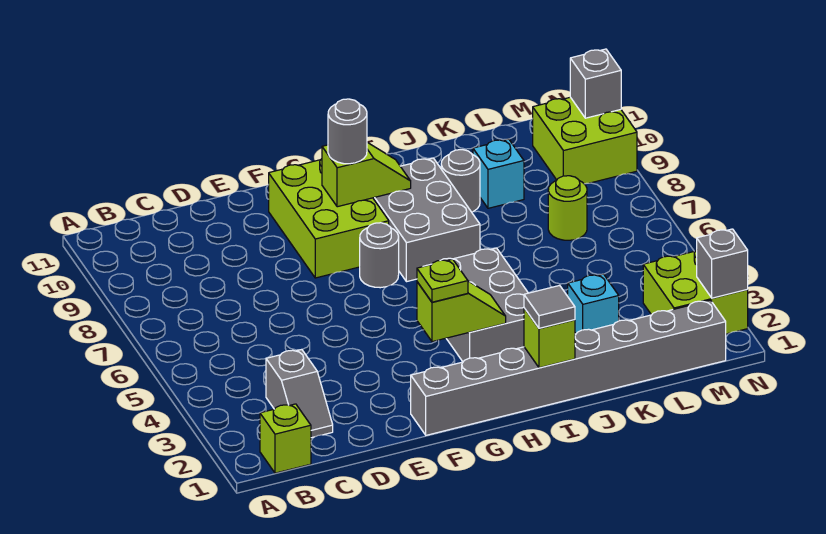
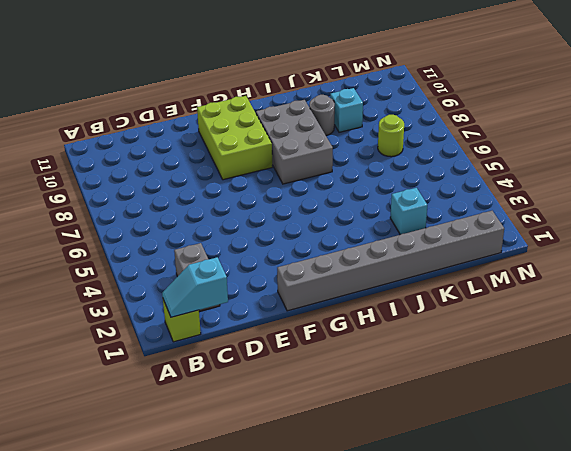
cyan 1x2 slope [162,257,228,317] -> none
none -> grey 1x1 round brick [360,223,399,288]
none -> grey 2x3 brick [431,248,528,362]
none -> lime 2x2 brick [643,250,748,334]

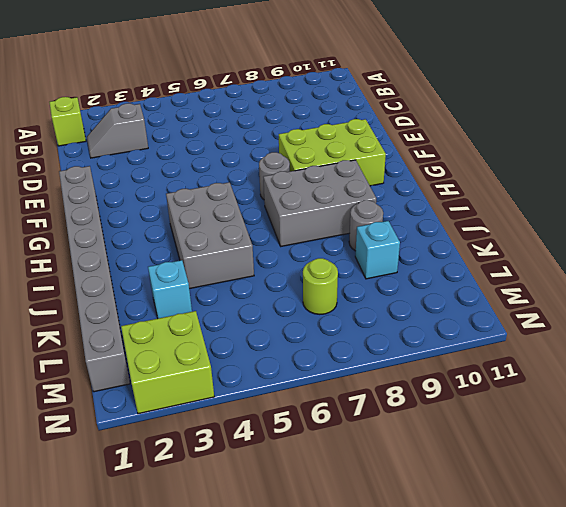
grey 2x3 brick [166,182,254,289] -> grey 2x3 brick turned to [431,248,528,362]
none -> lime 2x2 brick [532,97,637,184]
none -> lime 1x2 slope [417,281,506,342]
none -> lime 1x2 slope [322,142,411,207]

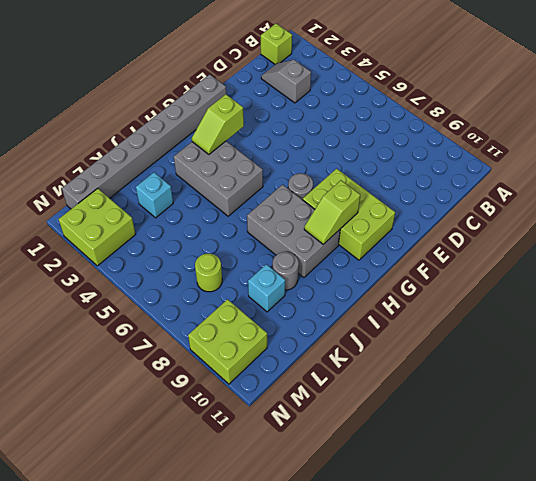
none -> lime 1x1 brick [524,308,575,368]
none -> grey 1x1 brick [697,229,748,298]
none -> grey 1x1 brick [570,49,621,118]

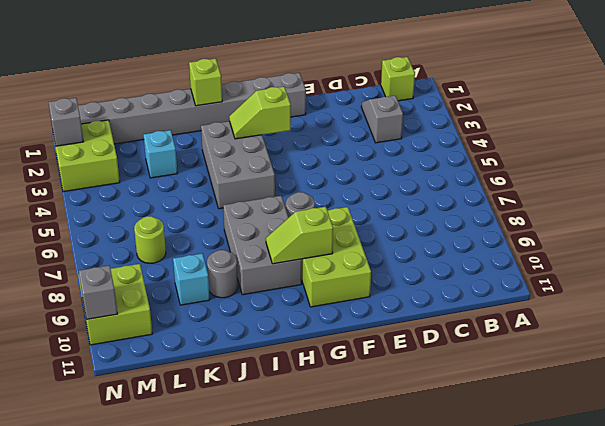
none -> lime 1x1 plate [417,259,468,302]
none -> grey 1x1 round brick [328,99,367,164]
none -> grey 1x1 tile [524,285,575,328]

